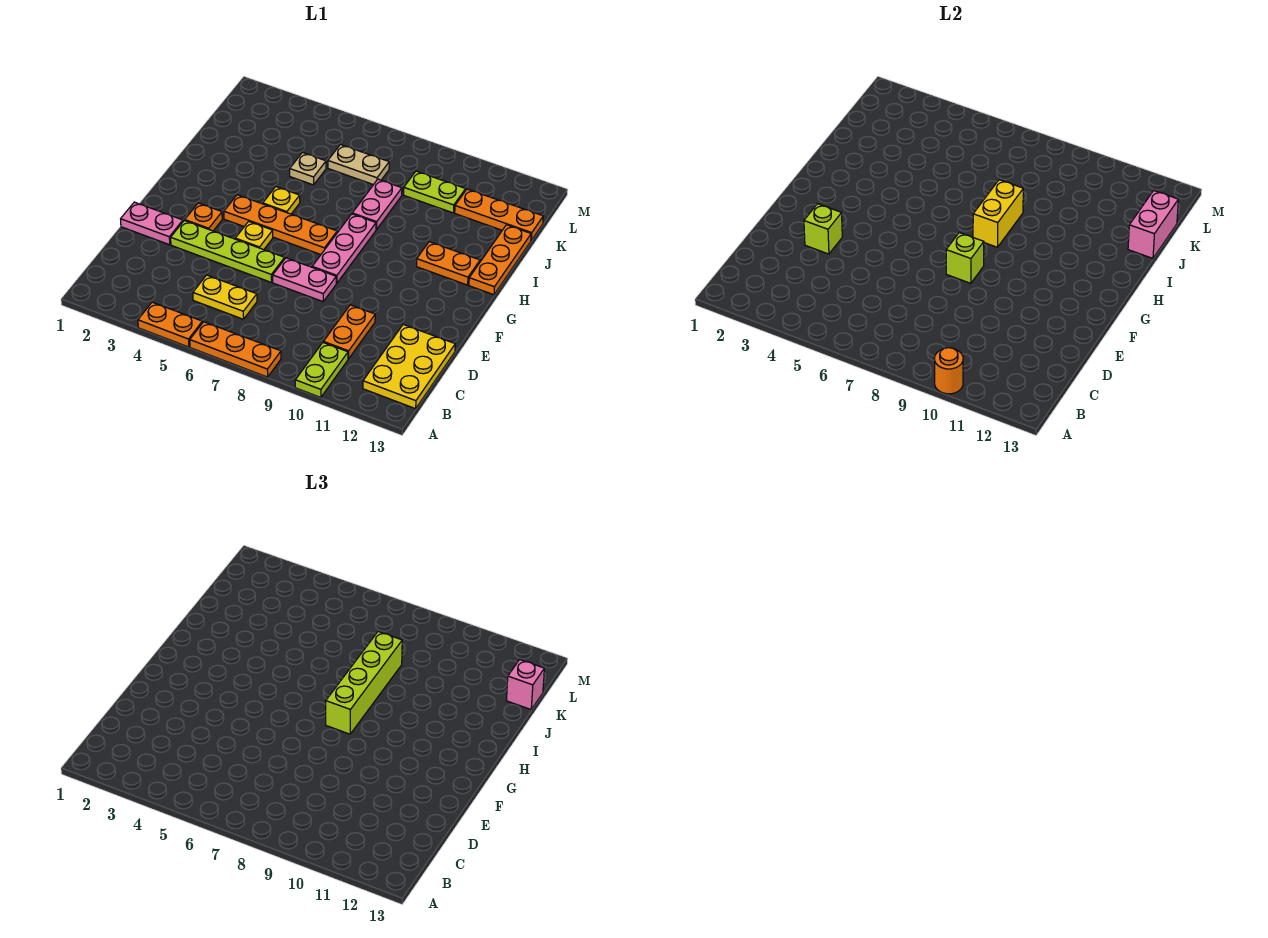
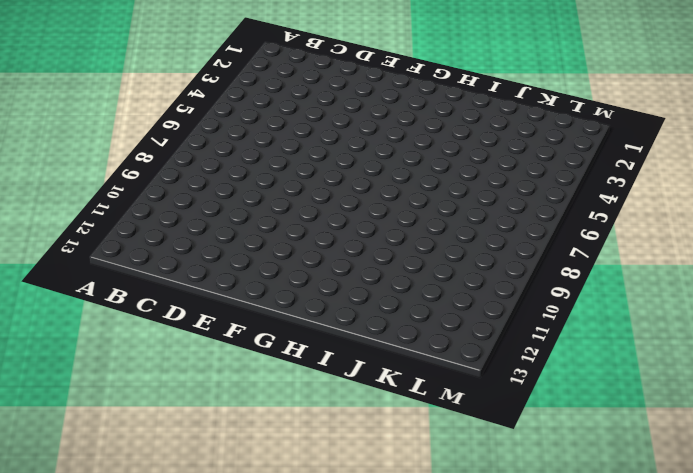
none -> orange 1x2 plate [138,302,202,347]
none -> orange 1x3 plate [190,322,281,377]
none -> lime 1x2 plate [295,343,348,397]

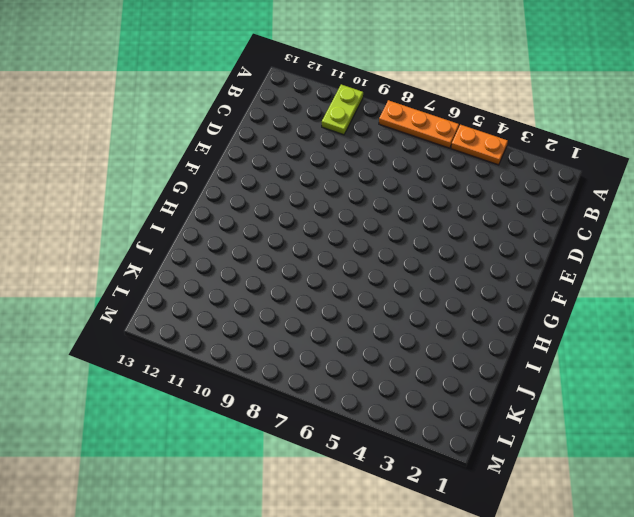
none -> yellow 2x3 plate [363,325,455,409]
none -> yellow 1x2 plate [193,275,257,319]
none -> orange 1x2 plate [323,305,375,359]

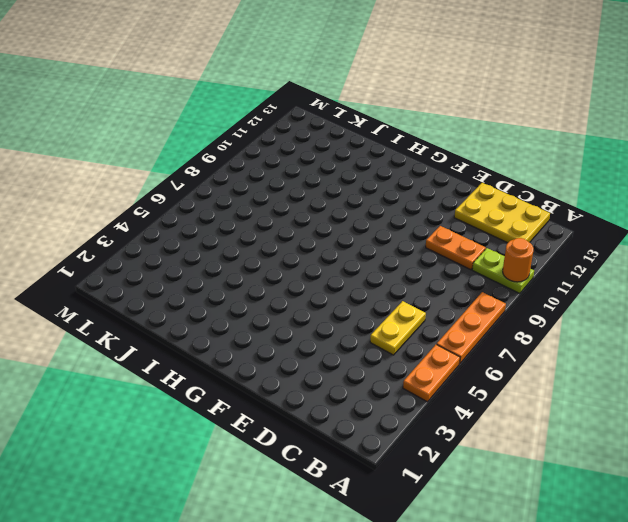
none -> pink 1x2 plate [121,202,183,245]
none -> lime 1x4 plate [171,221,285,282]
none -> pink 1x2 plate [273,258,336,302]

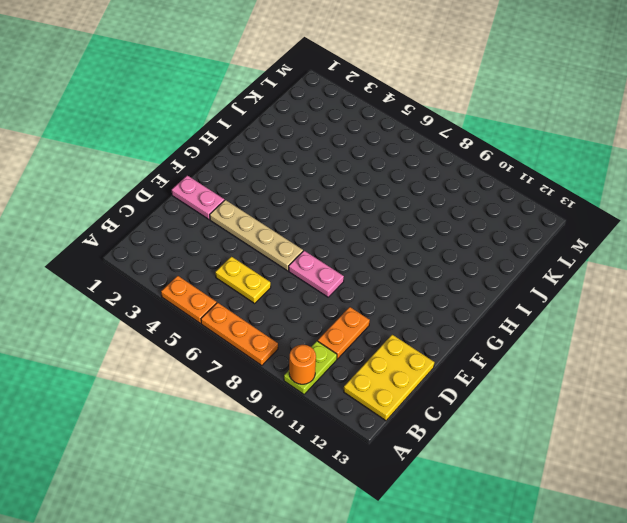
tan 1x4 plate [210,200,303,271] -> lime 1x4 plate [171,221,285,282]
none -> orange 1x1 plate [185,203,222,231]
none -> yellow 1x1 plate [235,221,273,250]
none -> pink 1x3 plate [312,214,376,283]

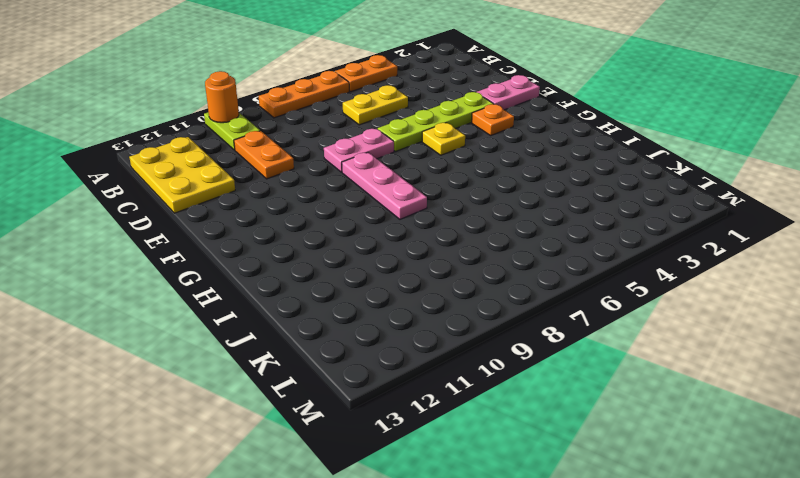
none -> orange 1x4 plate [224,195,337,255]
none -> yellow 1x1 plate [263,187,300,214]
none -> orange 1x2 plate [417,242,480,285]

